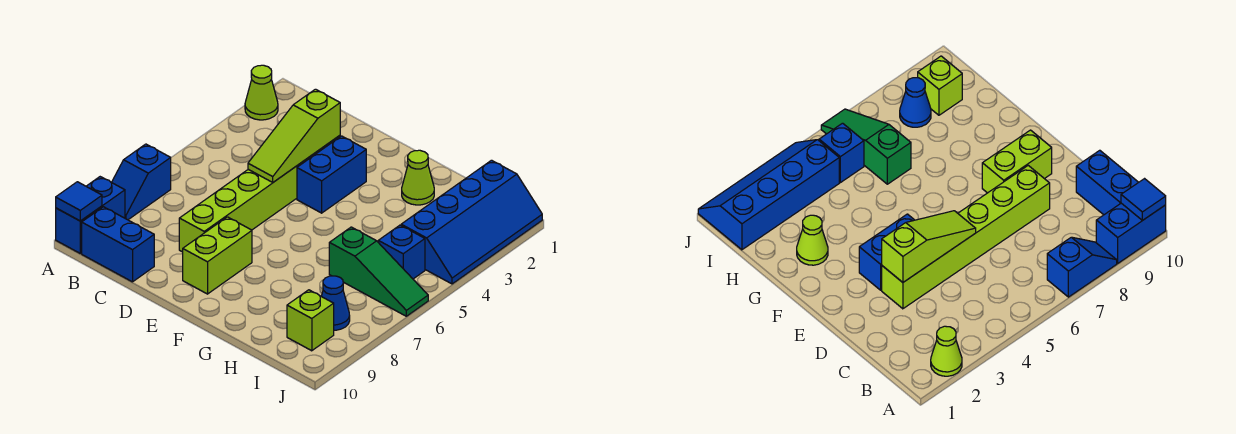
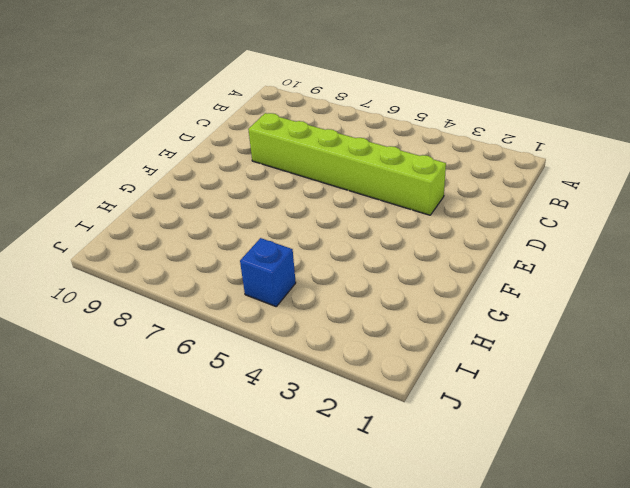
none -> lime 1x1 cone [245,65,278,120]
none -> blue 1x2 slope [111,144,171,220]
none -> blue 1x2 brick [56,177,125,253]

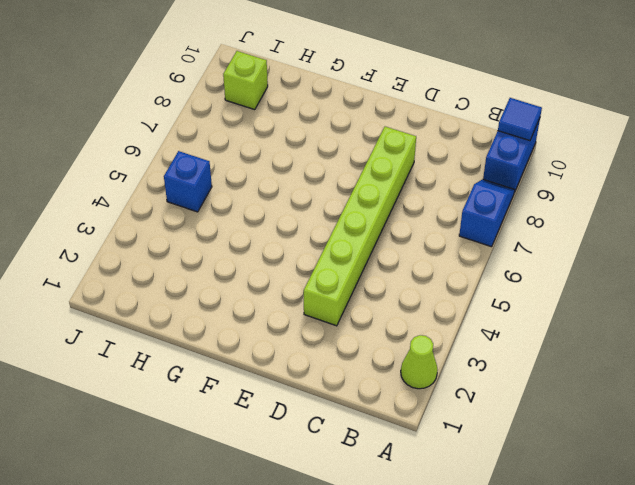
none -> blue 1x2 brick [82,207,154,282]
none -> blue 1x2 brick [297,136,366,213]
none -> lime 1x2 brick [183,217,252,294]

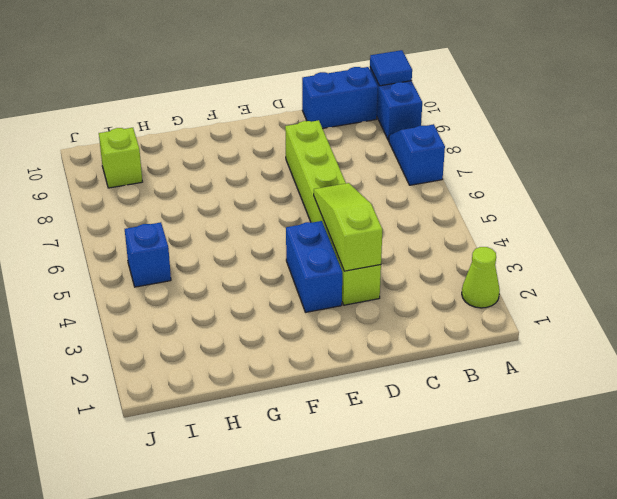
none -> lime 1x2 brick [183,217,252,294]
none -> lime 1x1 cone [402,150,434,205]
none -> green 1x3 slope [329,227,428,316]

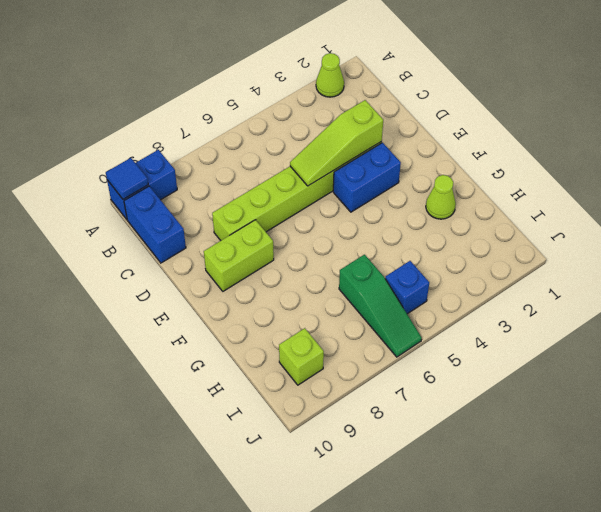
none -> blue 1x2 slope [111,144,171,220]
none -> blue 2x4 slope [401,160,542,284]
none -> blue 1x1 cone [321,276,350,330]

